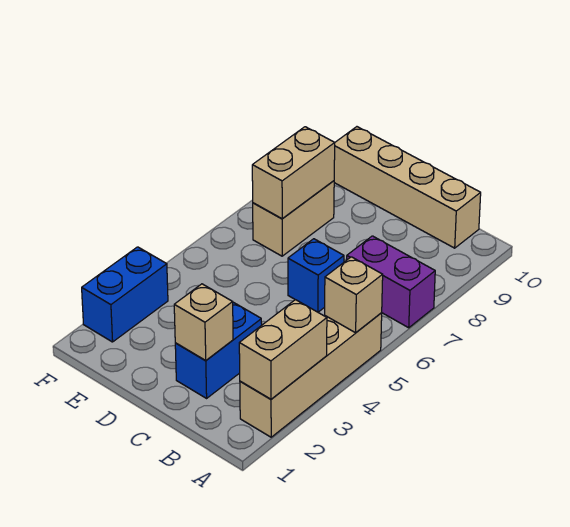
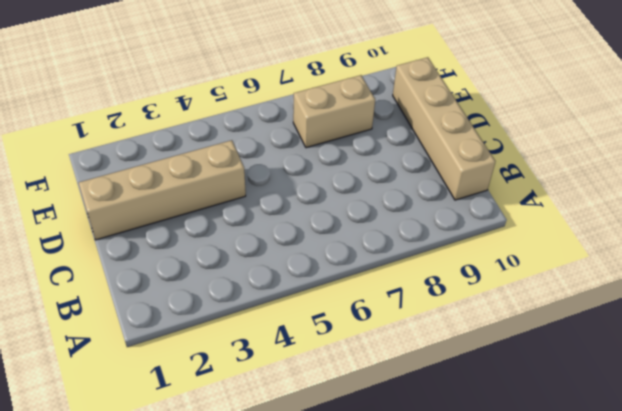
tan 1x4 brick [79,140,246,240] -> tan 1x4 brick moved to [240,313,382,437]
none -> purple 1x2 brick [347,236,435,328]
none -> blue 1x2 brick [175,302,262,398]

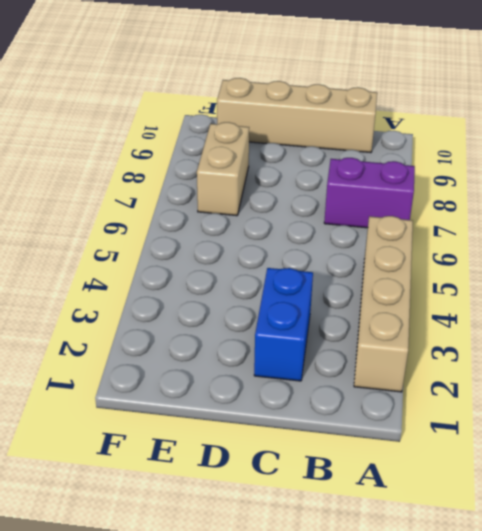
none -> blue 1x1 brick [288,239,344,312]
none -> blue 1x2 brick [82,247,168,342]

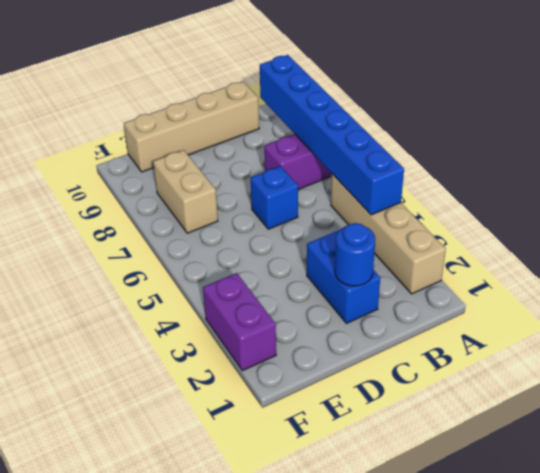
blue 1x6 brick [260,55,404,215] -> tan 1x1 brick [325,257,383,333]
blue 1x1 round brick [335,223,375,286] -> tan 1x1 brick [174,284,233,361]
purple 1x2 brick [203,273,276,371] -> blue 1x2 brick [82,247,168,342]
none -> tan 1x2 brick [239,300,327,399]
none -> tan 1x2 brick [252,127,335,219]

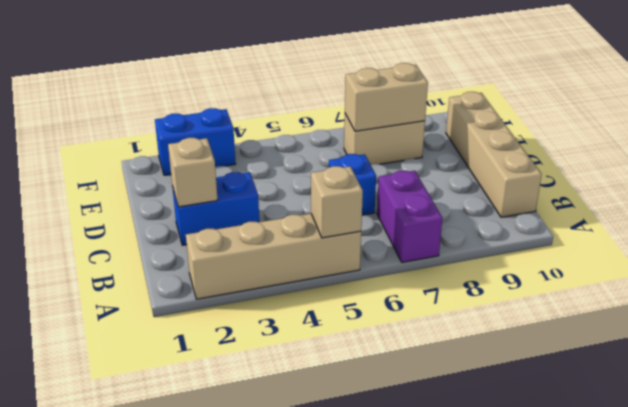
none -> tan 1x2 brick [239,300,327,399]

